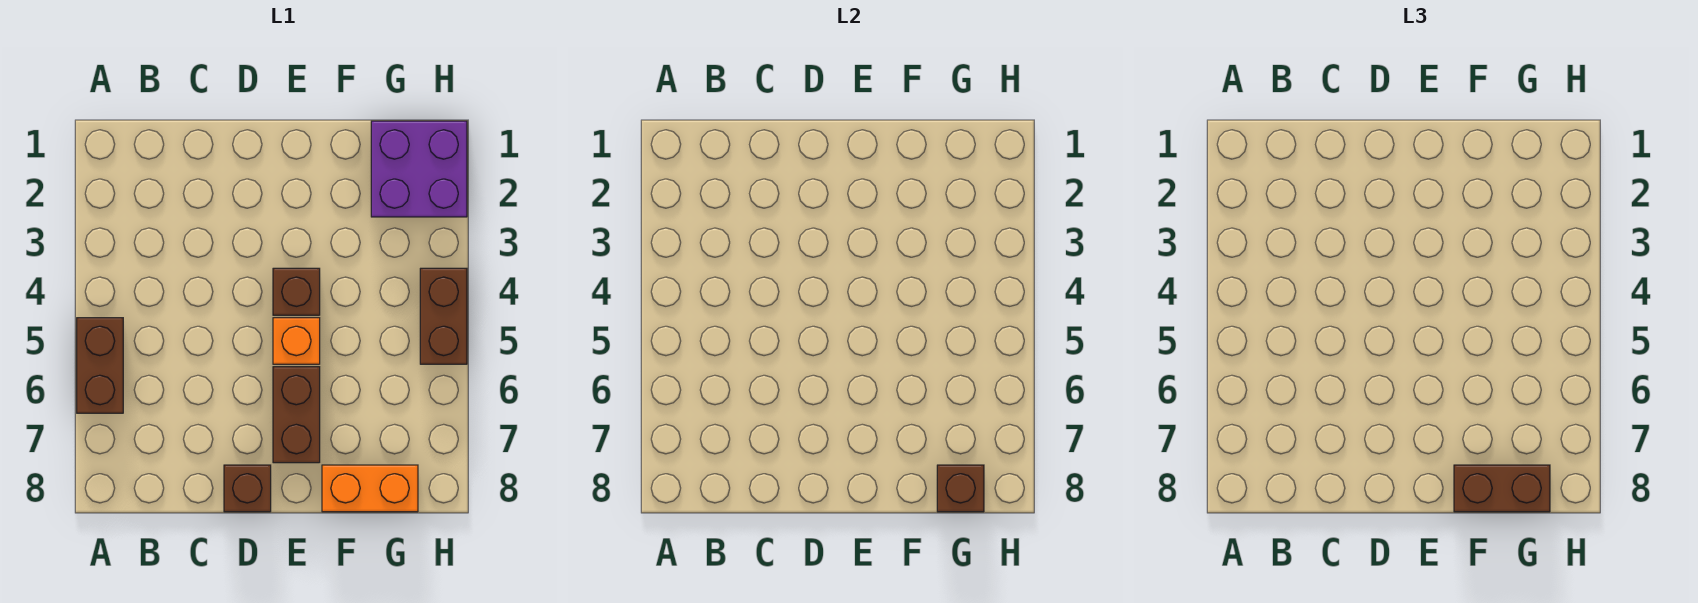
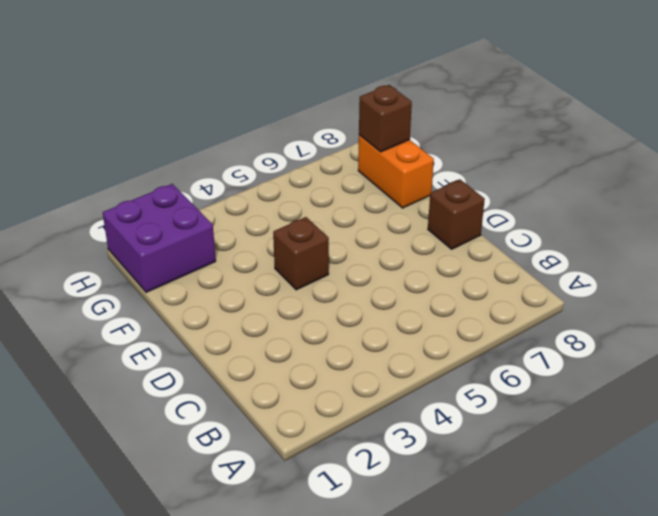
none -> brown 1x2 brick [77,318,123,413]
none -> orange 1x1 brick [273,318,320,364]

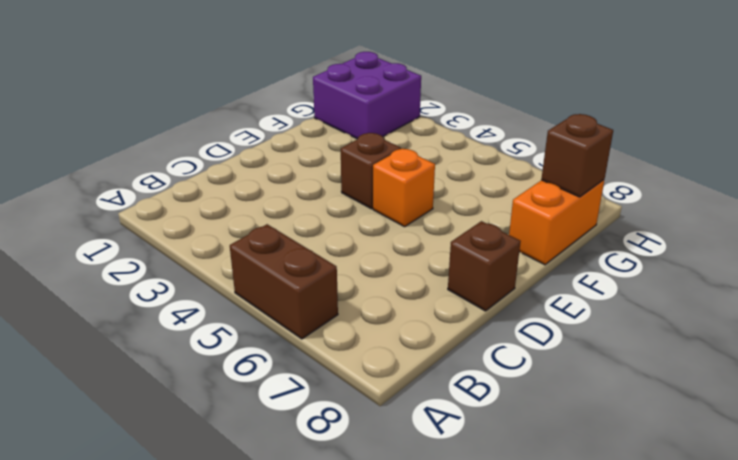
none -> brown 1x2 brick [273,367,320,463]
none -> brown 1x2 brick [420,268,467,364]

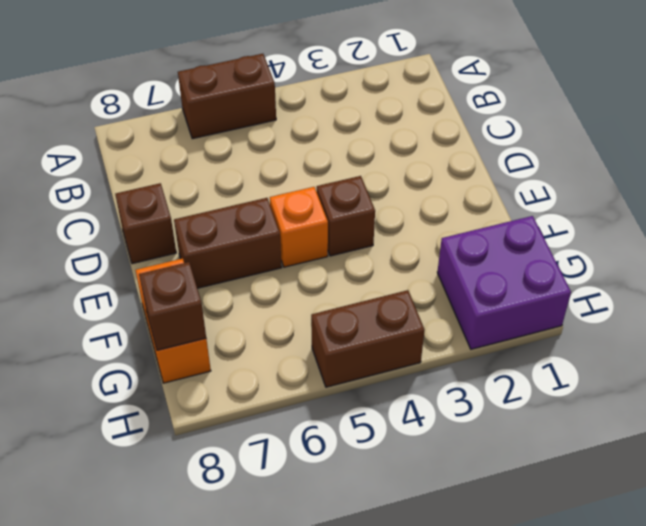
none -> brown 1x2 brick [1454,465,1550,512]

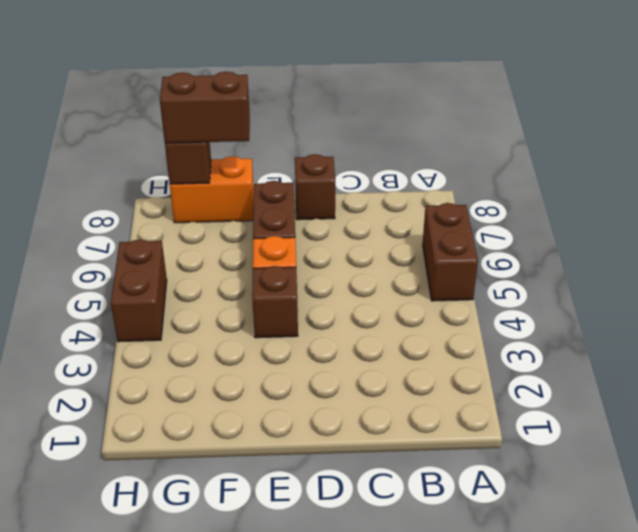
none -> purple 2x2 brick [371,121,467,217]

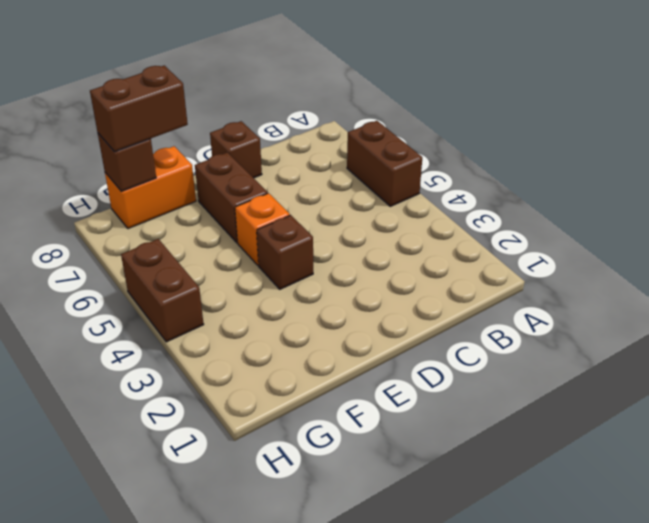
none -> purple 2x2 brick [371,121,467,217]

